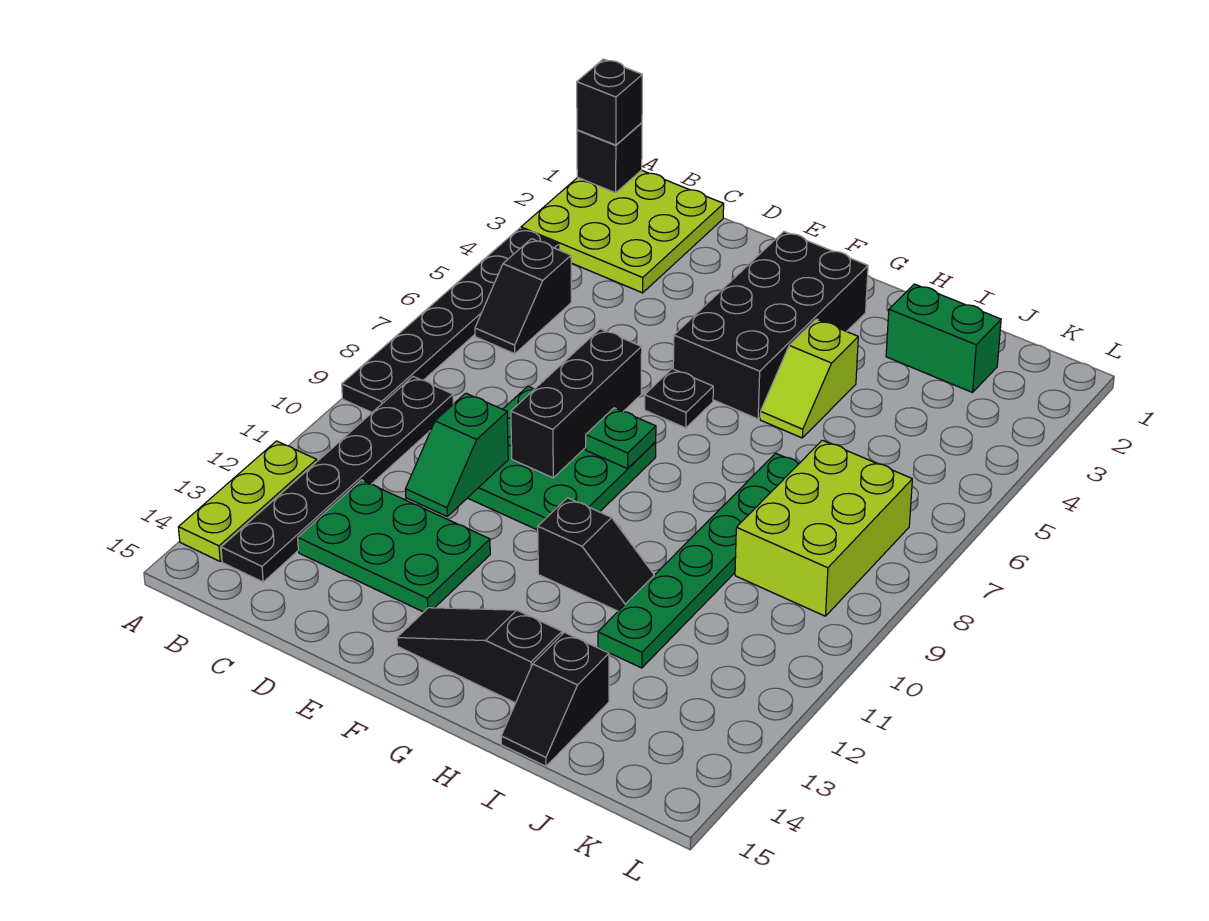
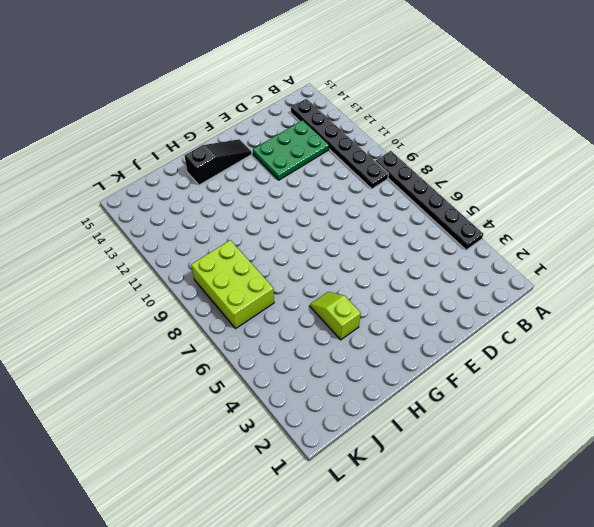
none -> lime 3x3 plate [521,170,724,293]
none -> lime 1x3 plate [178,441,317,561]
none -> black 1x2 slope [475,239,571,354]

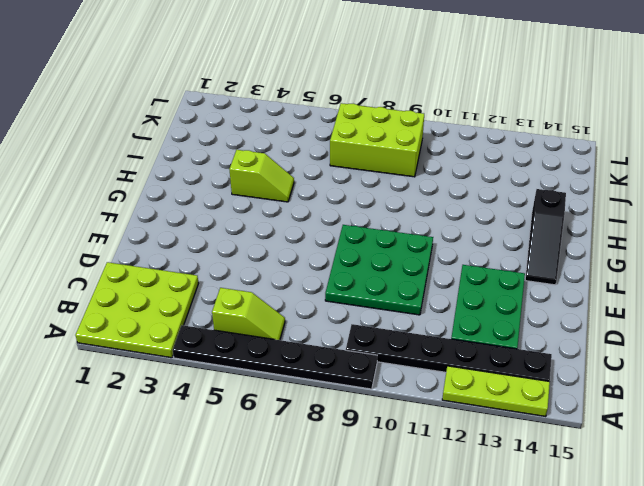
lime 1x2 slope [212,288,285,340] -> black 1x2 slope [475,239,571,354]
none -> black 2x4 brick [673,232,868,419]
none -> black 1x1 plate [645,369,713,428]
none -> black 1x2 slope [538,498,654,611]

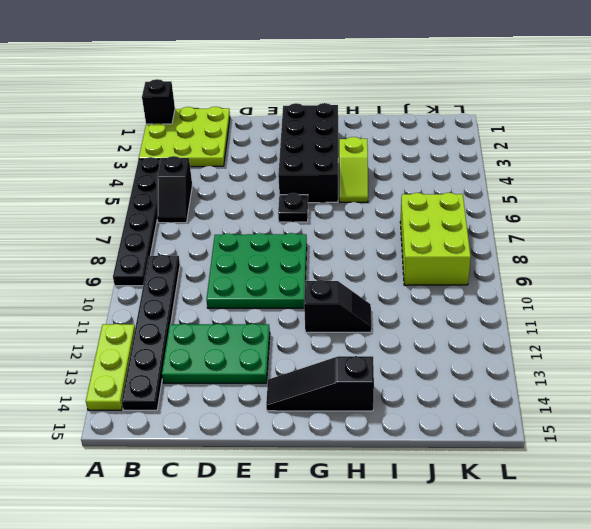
none -> green 1x2 brick [886,284,1001,392]
none -> green 1x6 plate [598,453,799,668]
none -> black 1x2 slope [501,632,609,766]

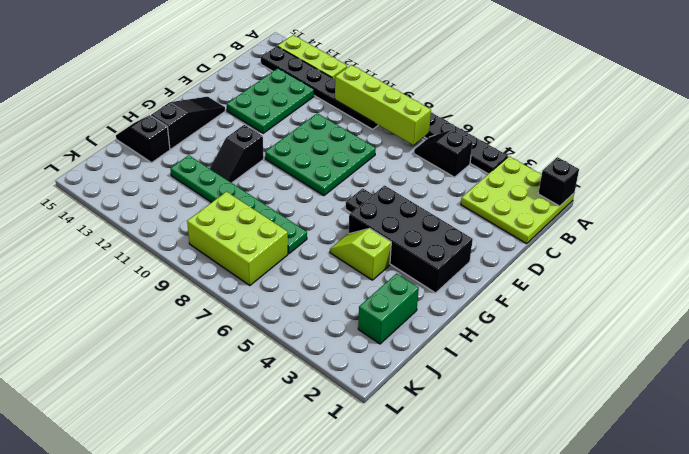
lime 1x4 brick [335,65,431,145] -> none
none -> green 1x2 slope [406,393,508,516]
none -> black 1x3 brick [511,329,642,478]
none -> green 1x1 plate [586,408,656,469]

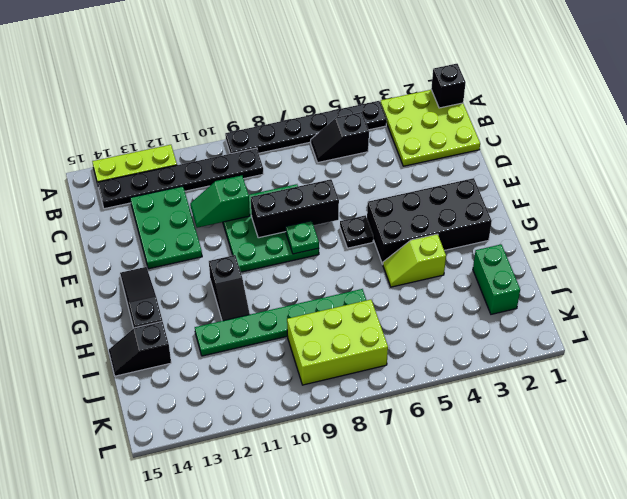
none -> black 1x1 brick [577,59,642,145]

